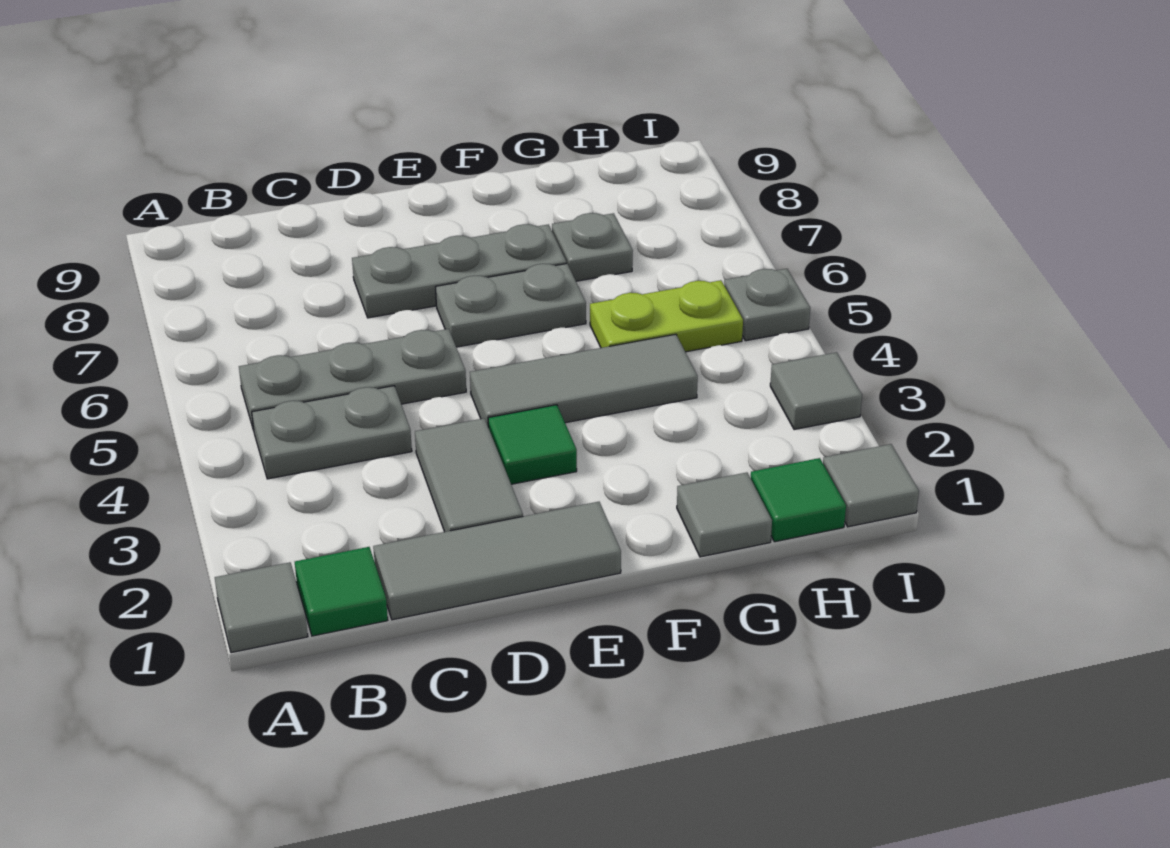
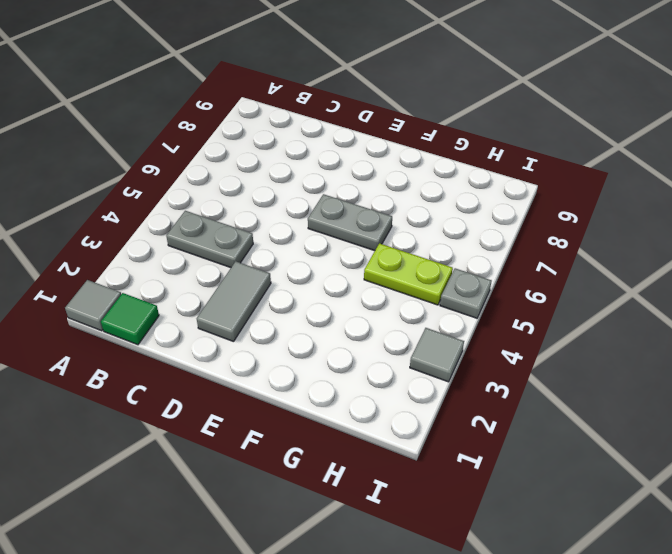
none -> grey 1x3 plate [239,329,466,431]
none -> grey 1x3 tile [373,502,621,620]
none -> grey 1x3 plate [352,224,566,318]

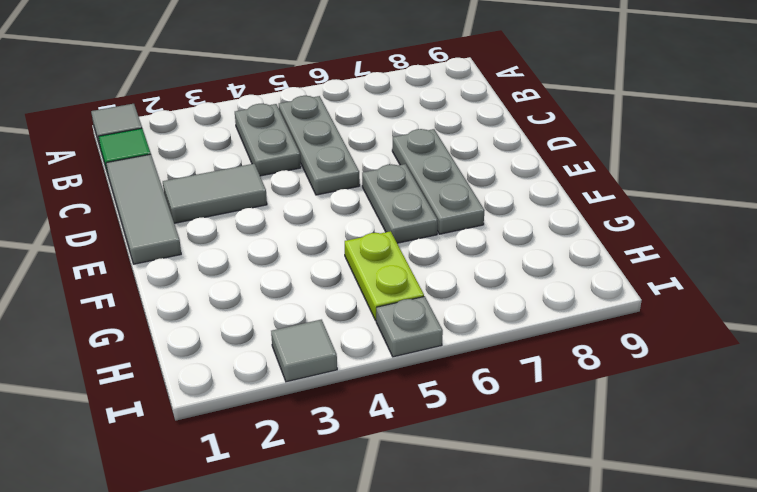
none -> green 1x1 tile [488,405,577,484]
none -> grey 1x3 tile [470,334,698,425]
none -> grey 1x1 tile [677,472,772,557]

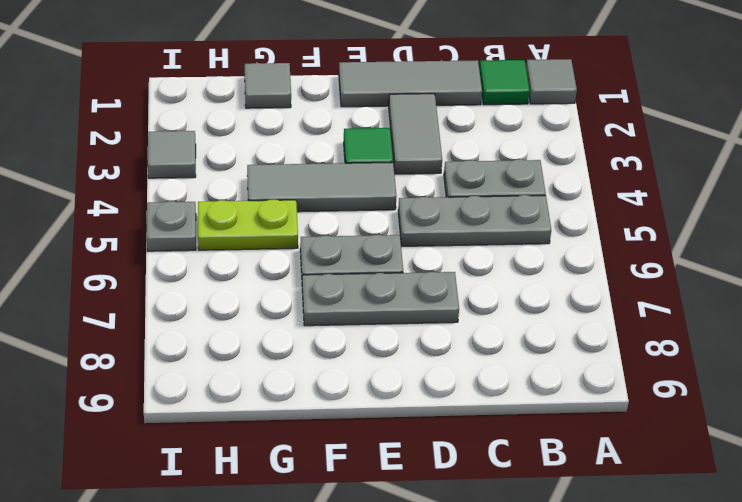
none -> grey 1x1 plate [552,213,633,281]
none -> green 1x1 tile [751,458,846,542]
none -> grey 1x1 tile [823,444,919,527]

